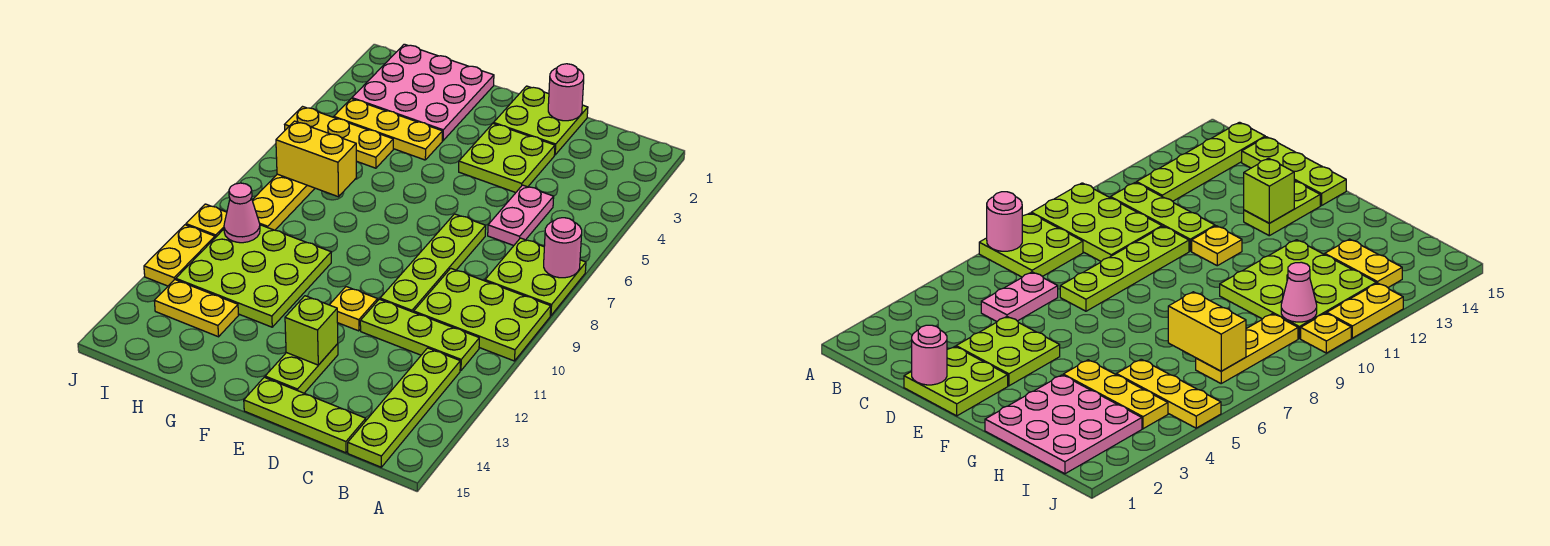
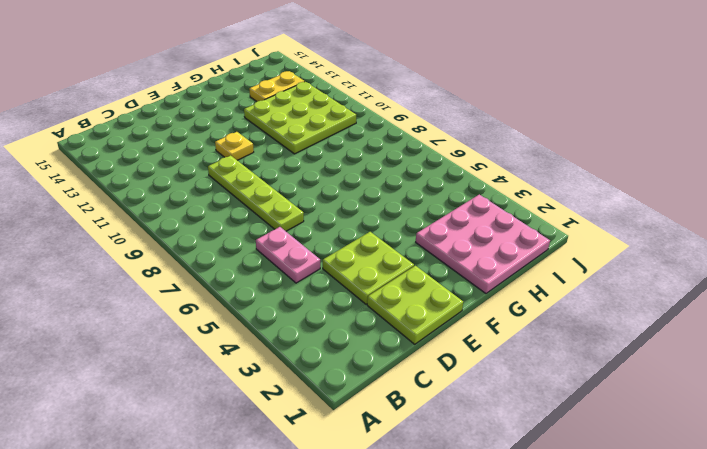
none -> lime 2x2 plate [485,238,586,316]
none -> lime 2x3 plate [414,268,551,361]
none -> lime 1x3 plate [360,299,479,371]

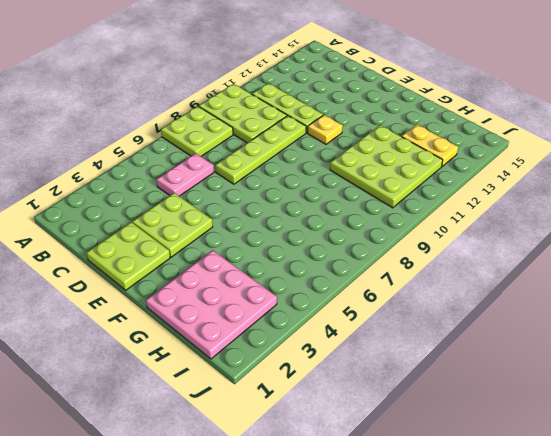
none -> lime 1x4 plate [348,348,460,467]
none -> lime 1x3 plate [244,377,366,453]
none -> lime 1x2 plate [265,344,338,393]

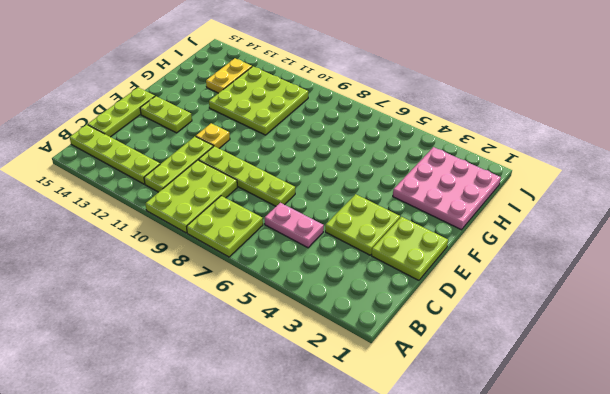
none -> yellow 1x3 plate [334,99,442,160]
none -> yellow 1x3 plate [285,107,393,168]
none -> yellow 1x3 plate [252,174,315,230]

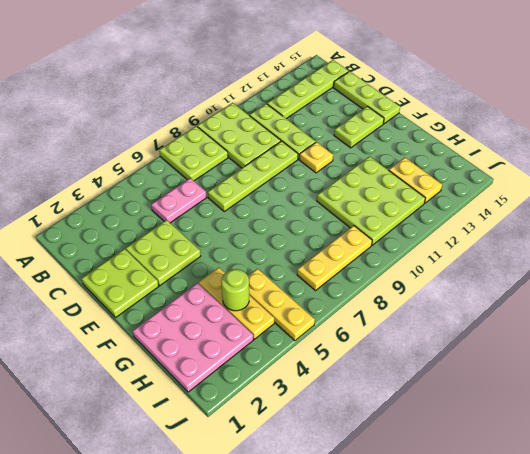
lime 1x1 round brick [221,269,249,311] -> none
none -> yellow 1x1 plate [186,204,227,238]
none -> yellow 1x2 plate [144,225,215,286]
none -> pink 1x1 round brick [544,218,582,278]

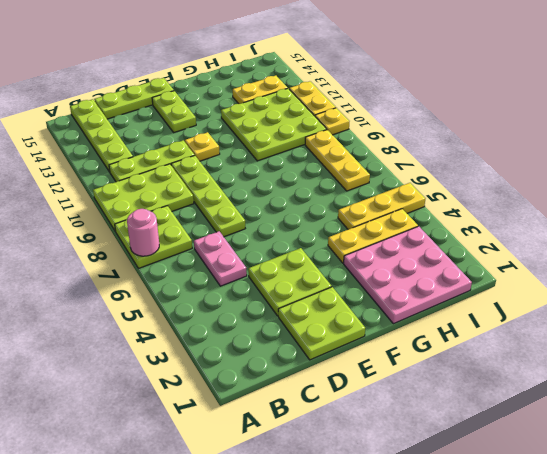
none -> pink 1x1 round brick [548,64,584,121]
none -> lime 1x1 brick [285,296,338,365]
none -> yellow 1x2 brick [276,121,357,197]

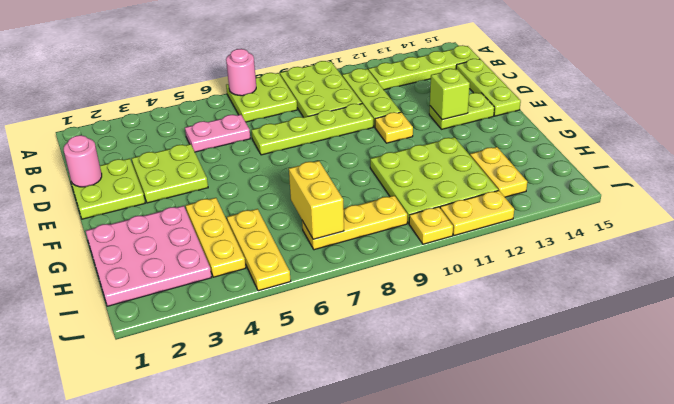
none -> pink 1x1 cone [224,183,260,243]

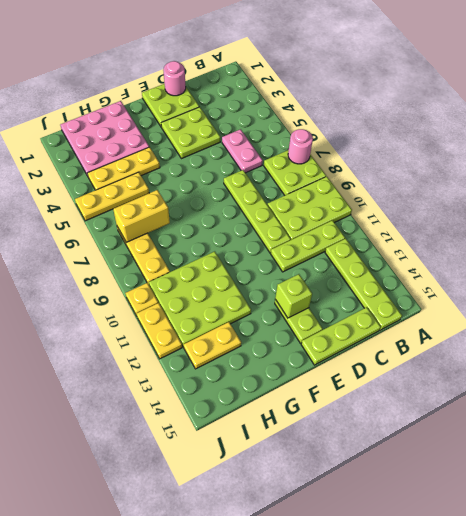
none -> yellow 1x1 plate [330,287,378,331]
none -> pink 1x1 cone [224,183,260,243]

